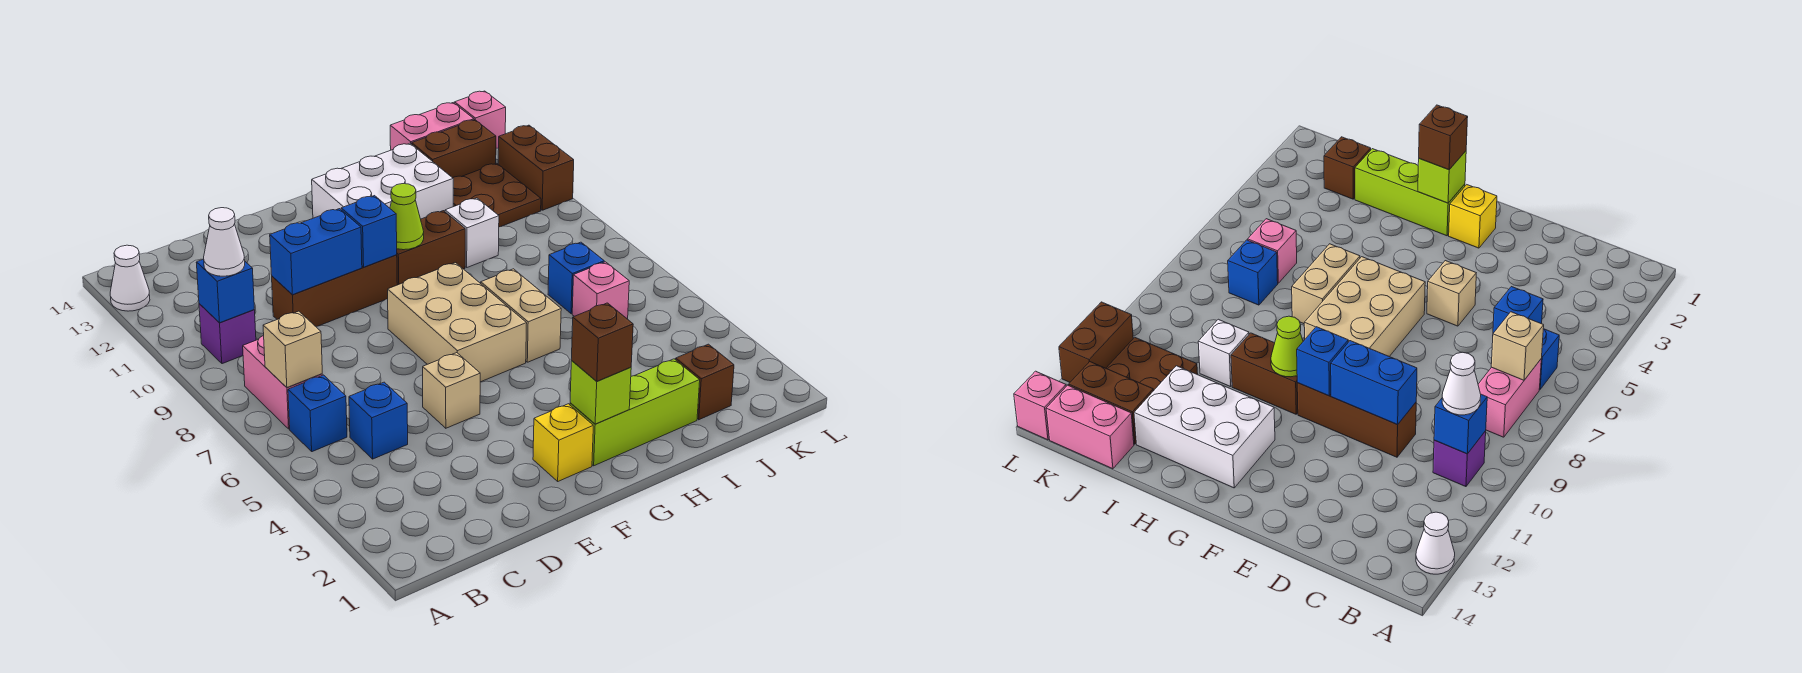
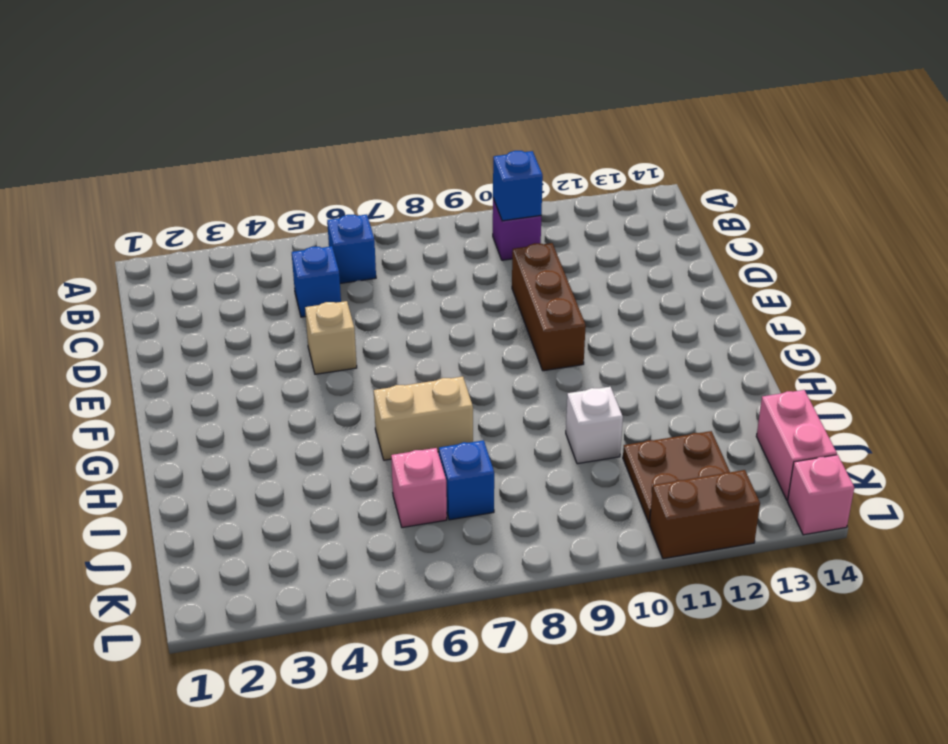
none -> white 1x1 cone [110,245,150,311]
none -> pink 1x2 brick [243,335,322,429]
none -> yellow 1x1 brick [533,404,593,481]
none -> tan 2x3 brick [388,263,527,382]

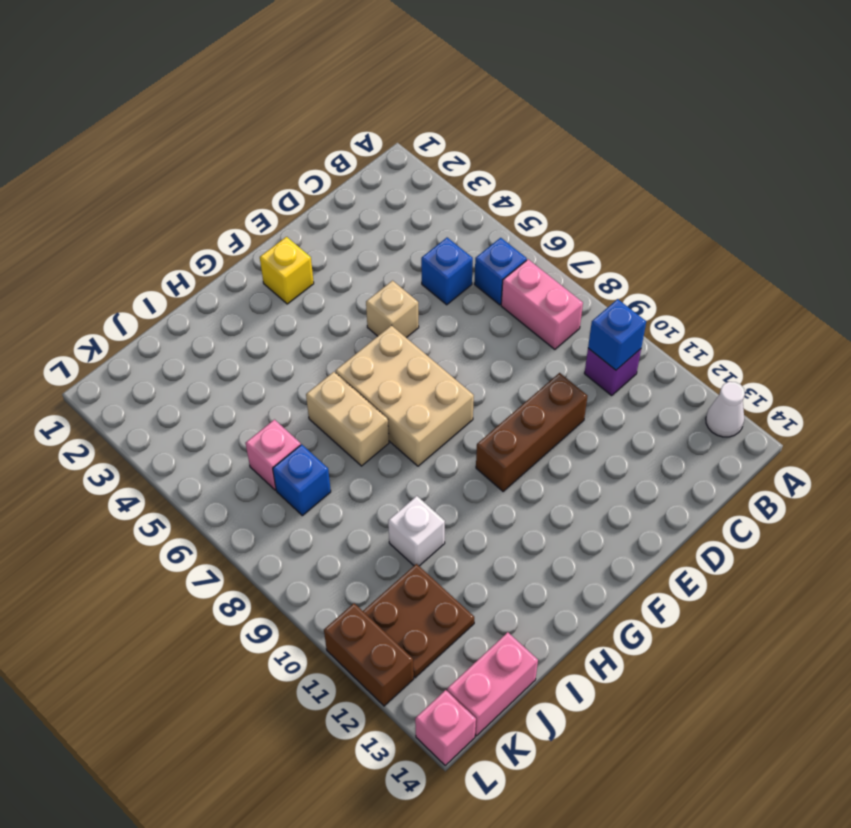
none -> lime 1x3 brick [570,359,700,466]
none -> brown 1x2 brick [397,211,465,285]
none -> white 2x3 brick [312,143,453,219]
none -> brown 1x1 brick [676,344,734,420]

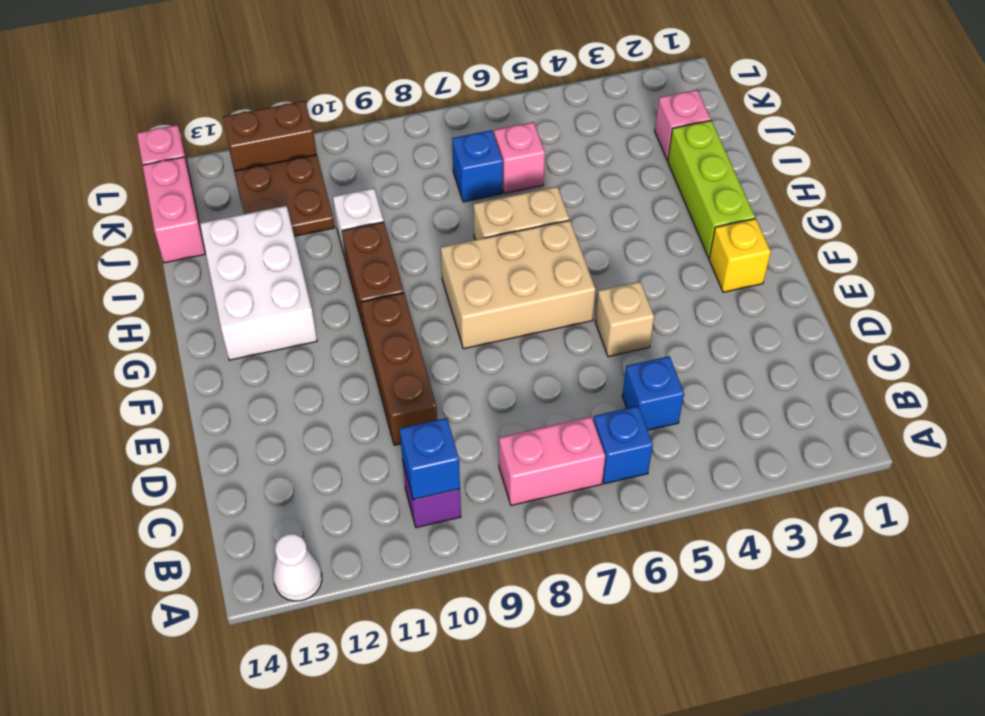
pink 1x1 brick [655,90,711,160] -> brown 1x1 brick [676,344,734,420]
none -> brown 1x2 brick [412,120,496,178]
none -> tan 1x1 brick [263,311,322,388]
none -> blue 1x2 brick [270,209,362,295]
none -> blue 1x1 brick [341,196,397,267]

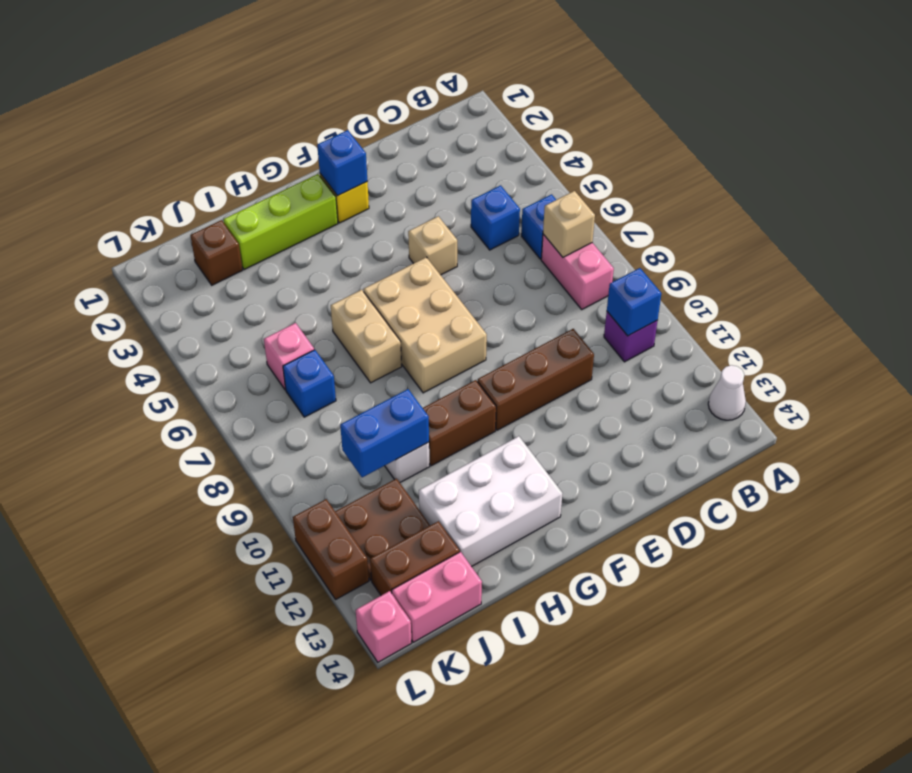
blue 1x1 brick [317,130,367,196] -> blue 1x1 brick moved to [341,196,397,267]
blue 1x2 brick [340,389,429,477] -> blue 1x2 brick moved to [270,209,362,295]
none -> lime 1x1 brick [570,361,631,424]
none -> lime 1x1 cone [390,184,424,250]
none -> white 1x1 cone [204,208,245,276]
none -> brown 1x1 brick [571,303,633,381]

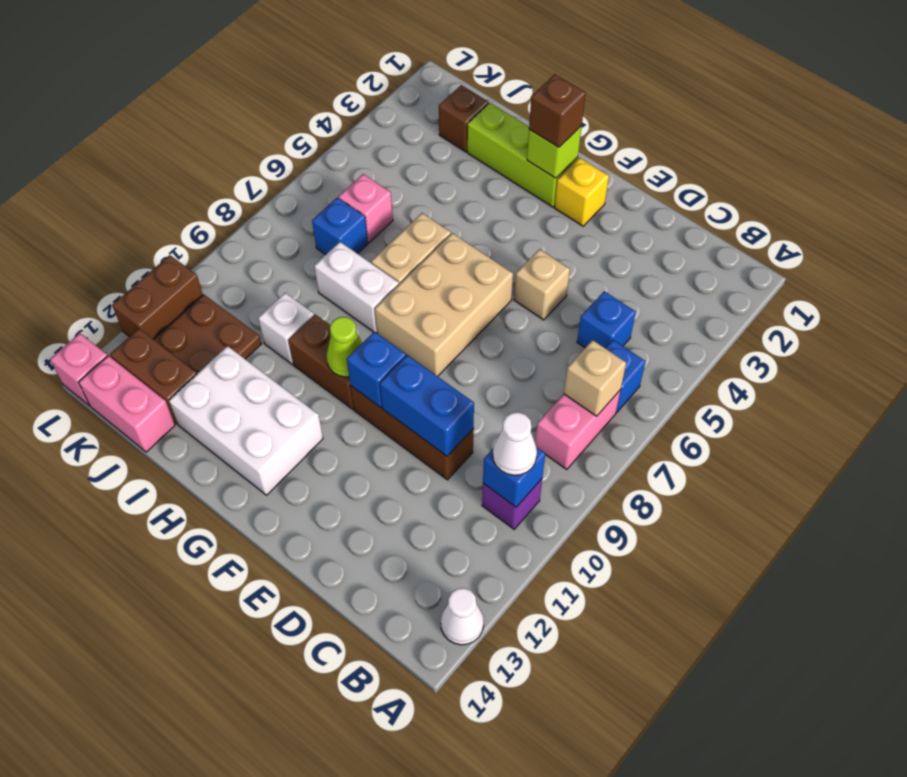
white 1x2 brick [314,242,399,333] -> none

